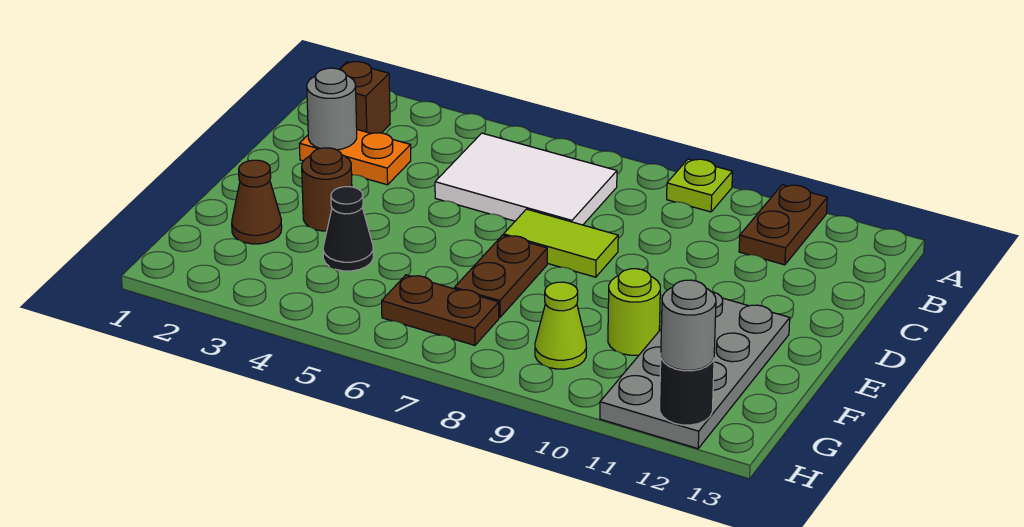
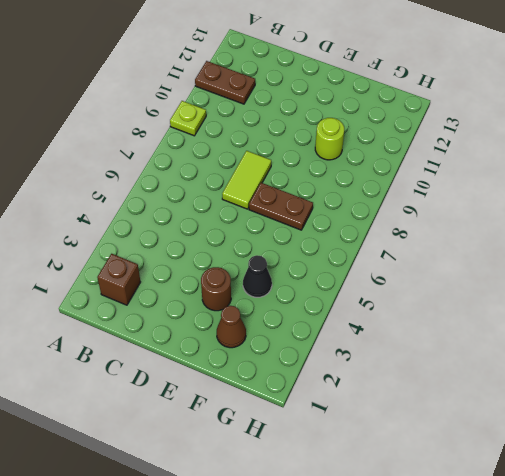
none -> white 2x3 tile [435,133,617,225]
none -> orange 1x2 plate [299,130,411,185]
none -> grey 2x4 plate [600,292,790,449]

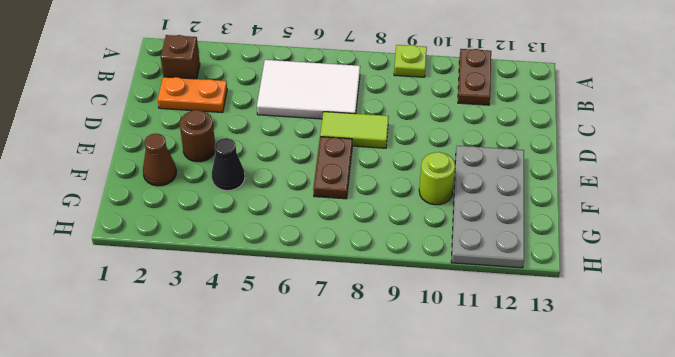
none -> brown 1x2 plate [382,275,499,345]
none -> lime 1x1 cone [535,282,587,369]
none -> grey 1x1 round brick [307,68,357,150]

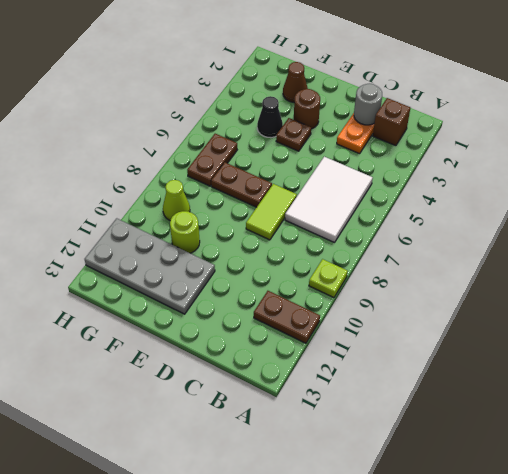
brown 1x1 plate [276,118,311,151] -> none
none -> black 1x1 round brick [660,358,714,425]
none -> grey 1x1 round brick [661,280,716,370]

